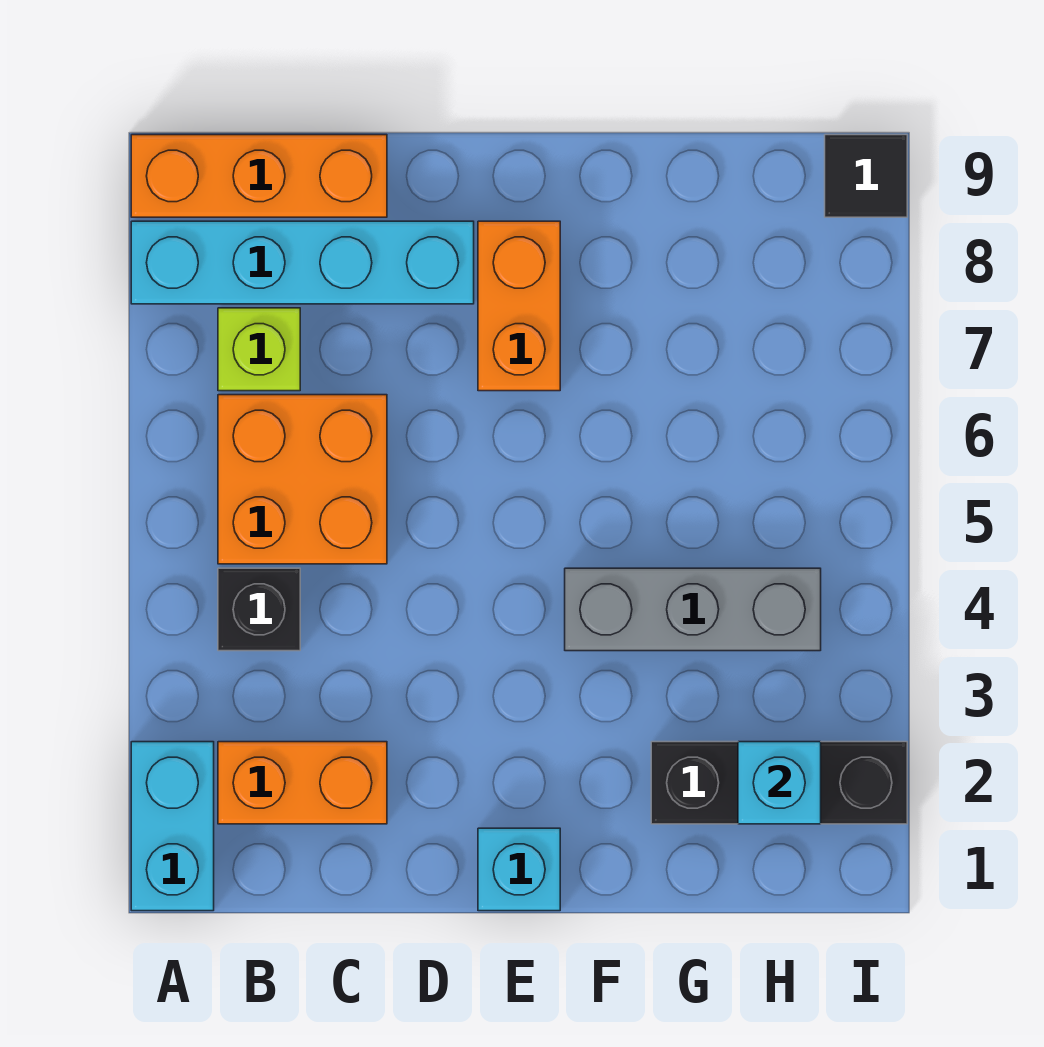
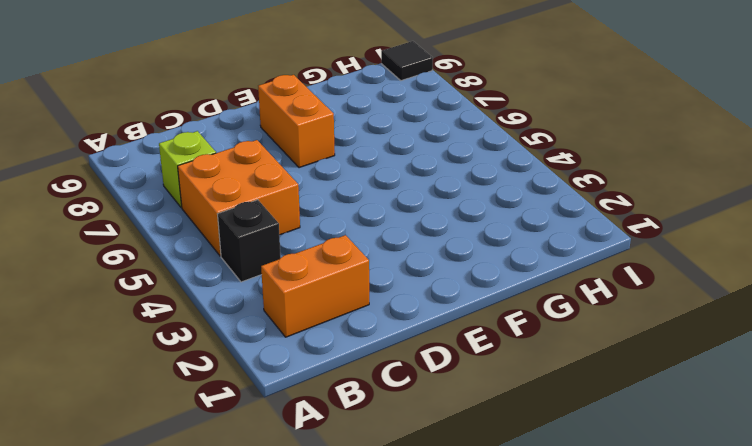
none -> cyan 1x2 brick [131,742,214,911]
none -> cyan 1x4 brick [131,221,474,304]
none -> orange 1x3 brick [131,135,387,217]

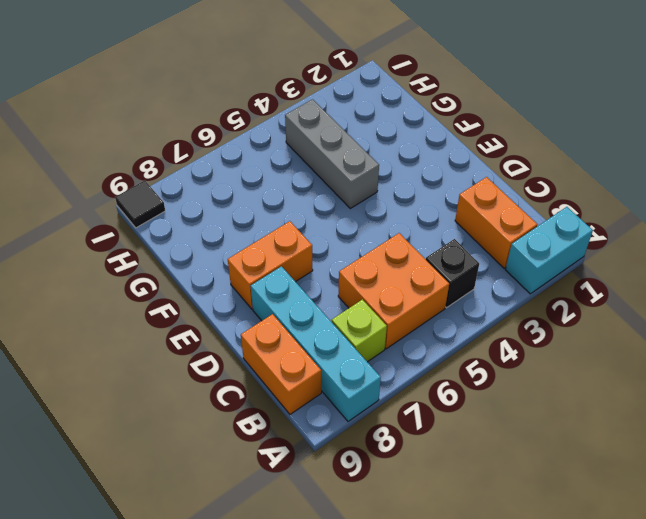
orange 1x2 brick [241,314,321,414] -> orange 1x3 brick [131,135,387,217]
none -> cyan 1x1 brick [478,828,560,911]
none -> black 1x3 brick [651,742,907,824]
none -> cyan 1x1 brick [738,742,821,824]

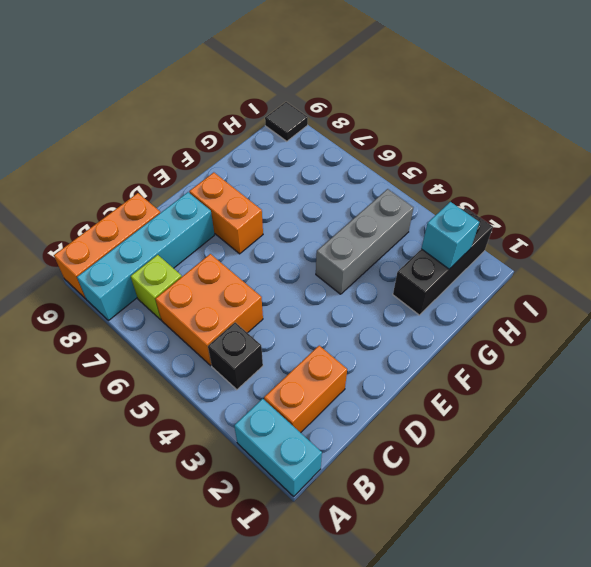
none -> cyan 1x1 brick [478,828,560,911]

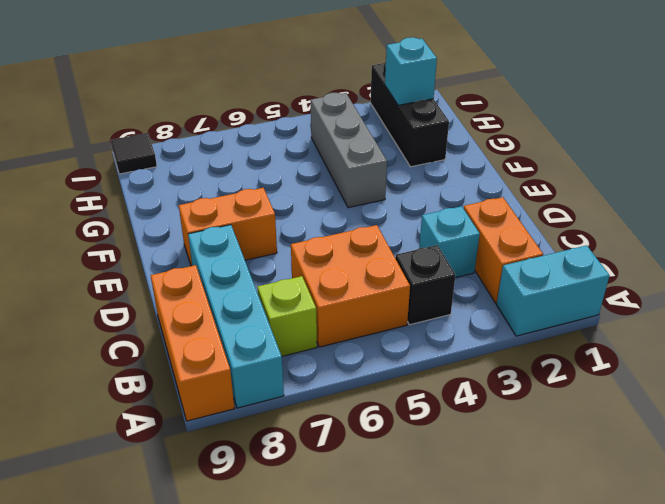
cyan 1x1 brick [419,206,480,278] -> cyan 1x1 brick moved to [478,828,560,911]

